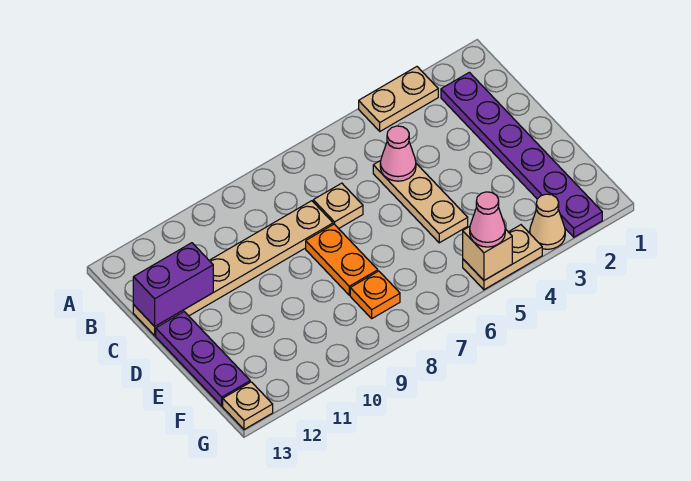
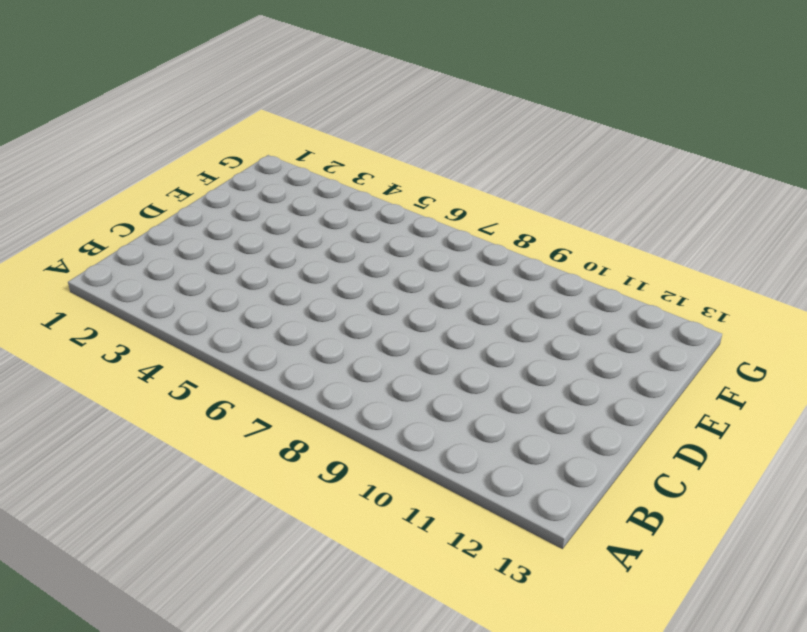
none -> tan 1x2 plate [359,67,438,131]
none -> purple 1x6 plate [441,72,602,237]
none -> tan 1x3 plate [373,161,468,243]

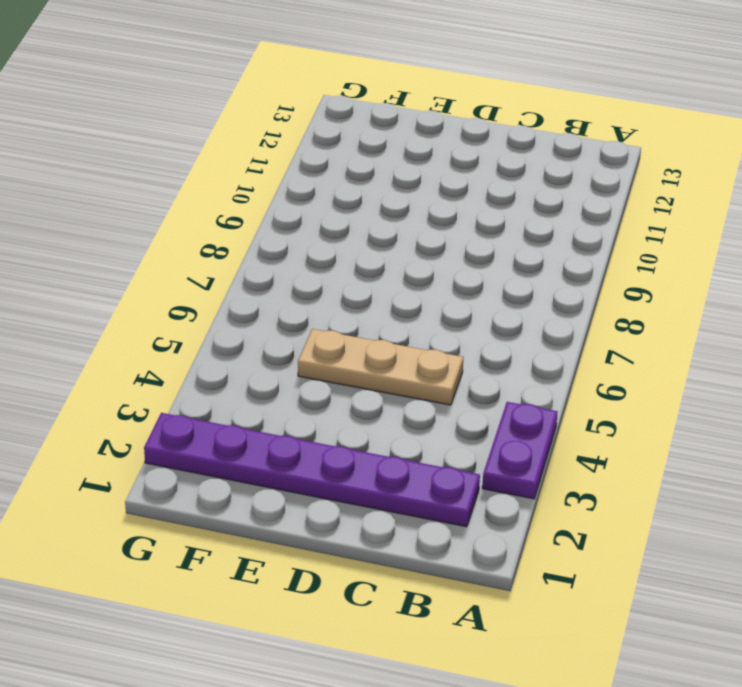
purple 1x2 plate [482,402,558,499] -> tan 1x2 plate [359,67,438,131]
none -> tan 1x1 plate [313,183,363,229]
none -> tan 1x6 plate [133,201,333,336]
none -> orange 1x2 plate [306,224,378,295]

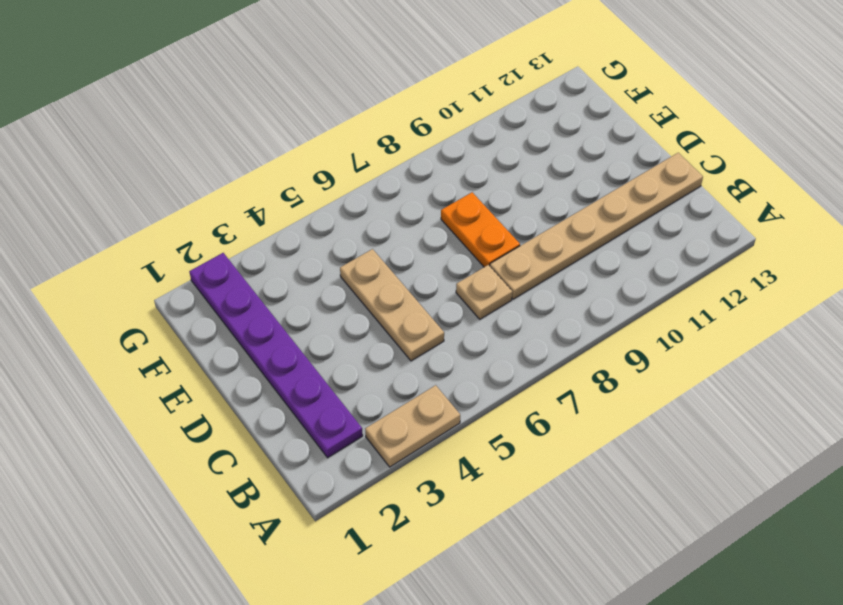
none -> purple 1x3 plate [156,312,250,406]
none -> orange 1x1 plate [350,271,400,318]
none -> tan 1x1 cone [530,194,565,249]

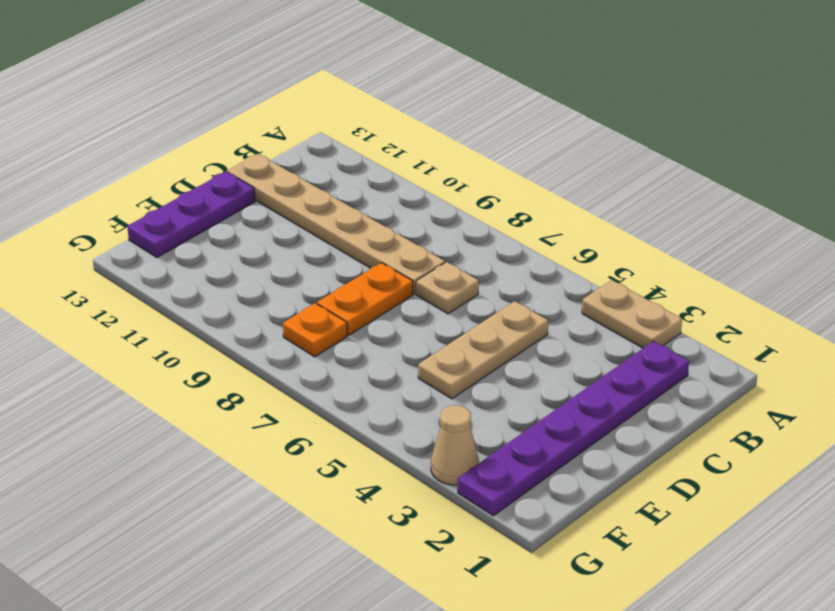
none -> tan 1x2 plate [463,225,542,290]
none -> tan 1x1 plate [223,382,273,429]
none -> pink 1x1 cone [380,126,416,181]

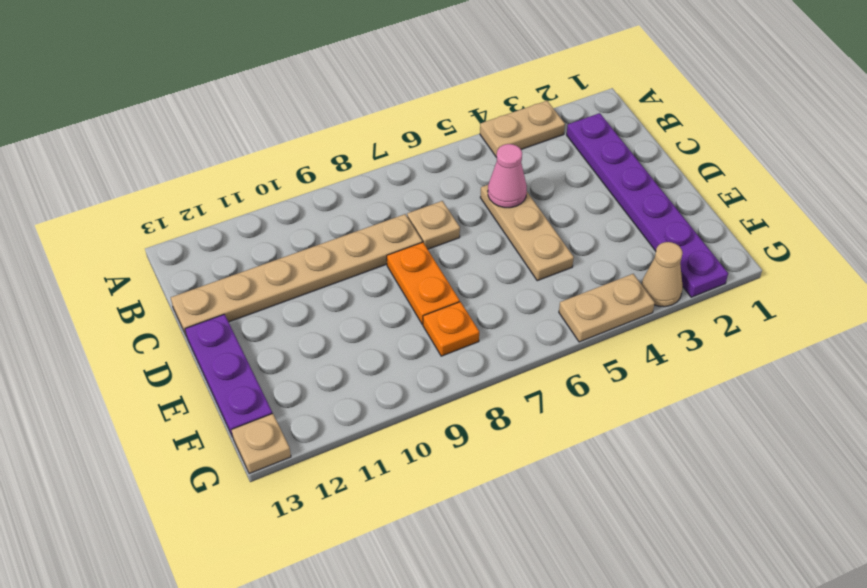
none -> purple 1x2 brick [133,243,213,326]
none -> tan 1x1 brick [463,227,512,280]
none -> pink 1x1 cone [470,192,505,247]

